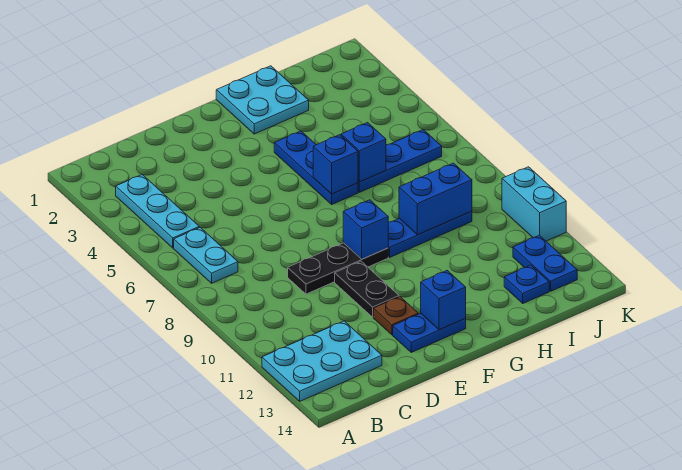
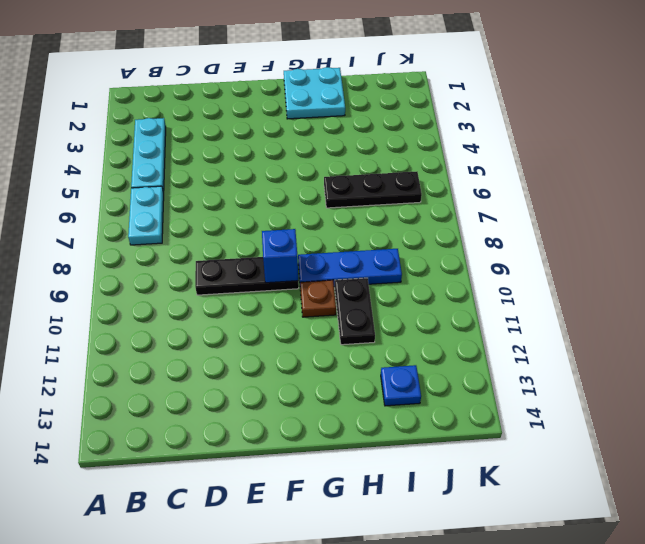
brown 1x1 plate [300,280,336,317] -> brown 1x1 plate moved to [373,296,418,335]
black 1x3 plate [324,172,422,208] -> blue 1x3 plate [358,130,442,192]
black 1x2 plate [335,278,375,345] -> black 1x2 plate moved to [335,261,399,317]
none -> cyan 2x3 plate [262,321,382,401]
none -> blue 1x2 plate [393,314,466,352]
none -> blue 1x3 plate [274,131,358,204]

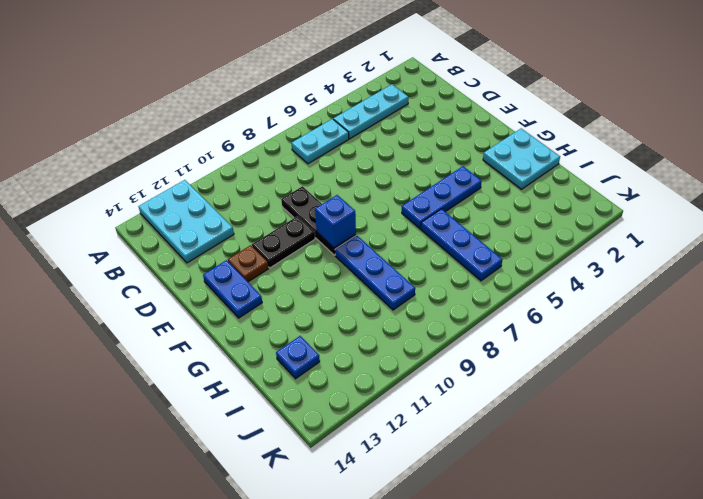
none -> blue 1x2 plate [513,235,577,291]
none -> cyan 1x2 brick [502,167,566,241]
none -> blue 1x1 brick [421,271,466,330]

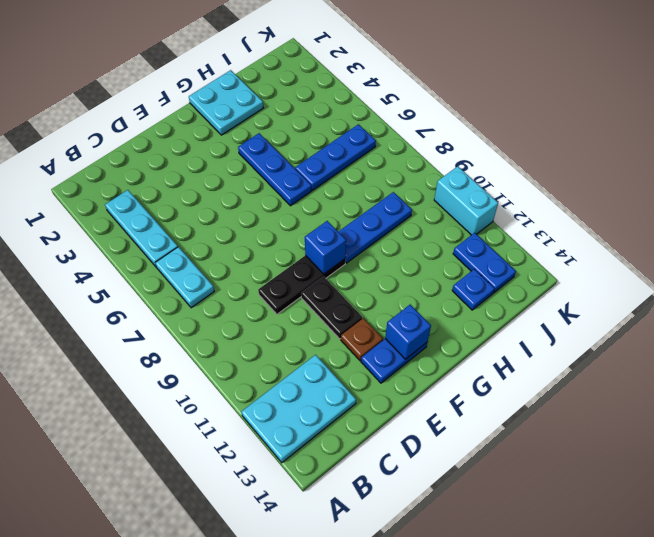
none -> blue 1x1 brick [313,135,358,194]
none -> blue 1x1 brick [341,123,386,182]
none -> blue 1x2 brick [399,163,472,235]

